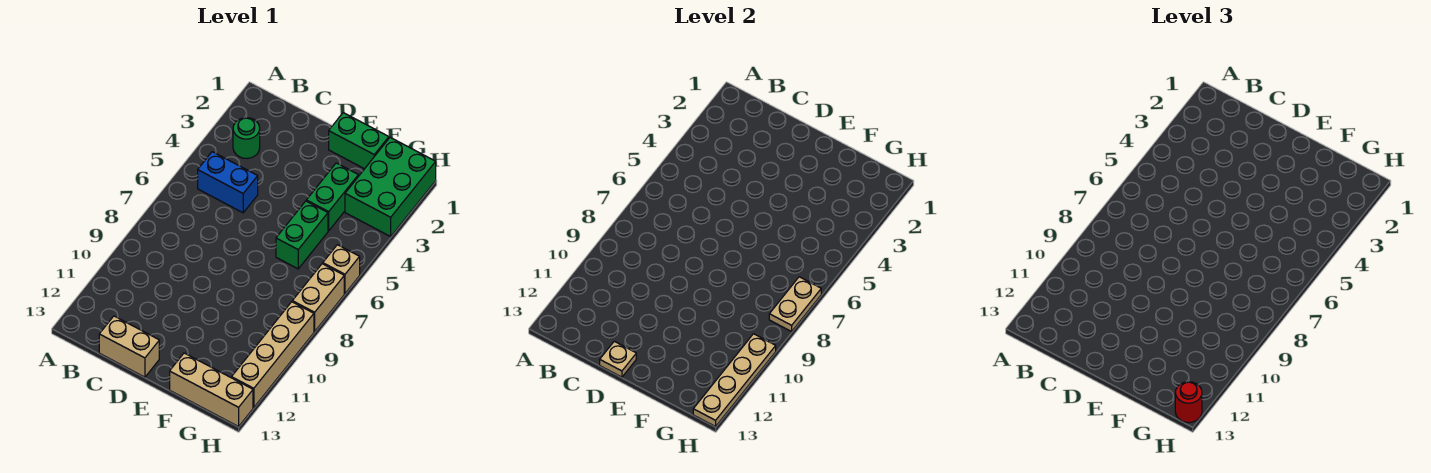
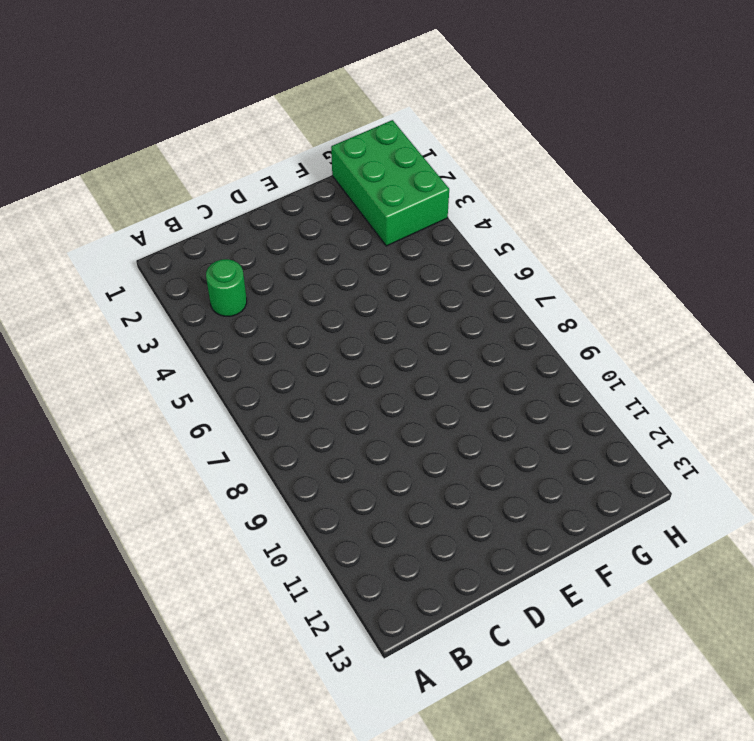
none -> blue 1x2 brick [198,152,258,213]
none -> tan 1x2 brick [99,316,159,377]
none -> green 1x2 brick [329,113,389,169]

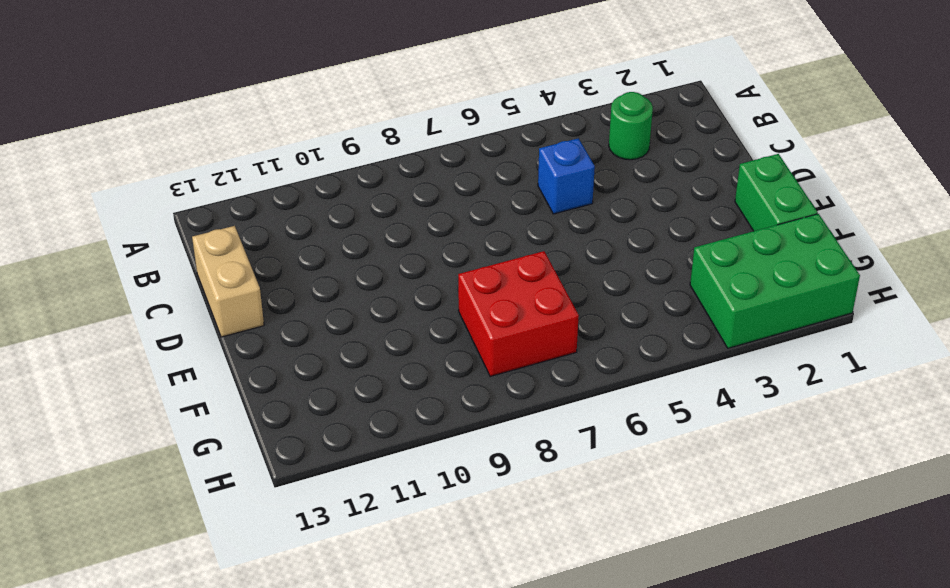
blue 1x1 brick [538,138,595,214] -> blue 1x2 brick [198,152,258,213]
red 2x2 brick [458,251,579,377] -> none
none -> green 1x2 brick [306,163,358,231]
none -> green 1x2 brick [276,201,328,269]
none -> tan 1x3 brick [170,353,253,427]

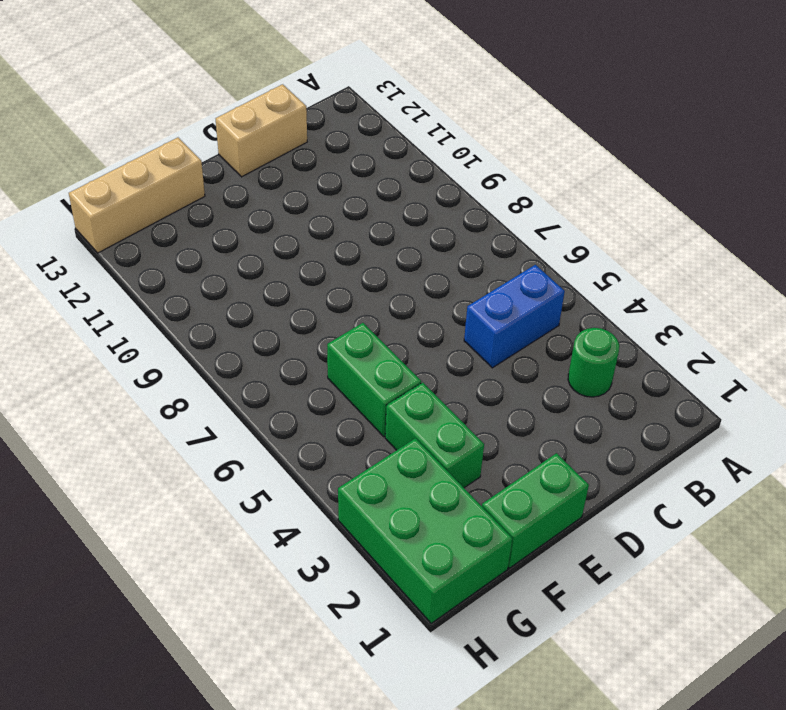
none -> tan 1x1 brick [323,245,360,293]
none -> tan 1x2 brick [292,264,344,332]
none -> tan 1x4 brick [232,302,314,408]

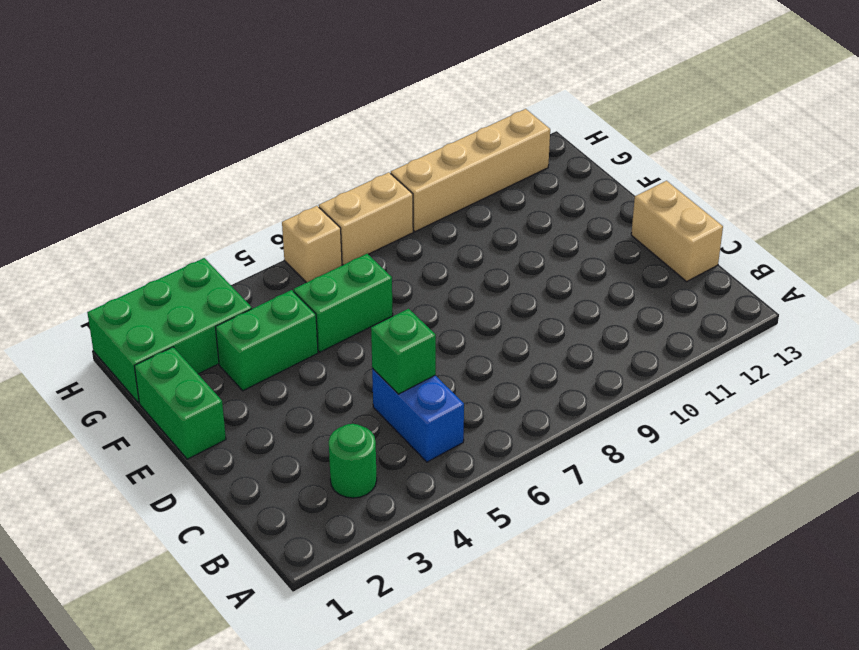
green 1x1 brick [371,309,436,394] -> none
none -> tan 1x3 brick [170,353,253,427]
none -> tan 1x1 plate [600,341,636,377]
none -> tan 1x2 plate [769,277,821,332]

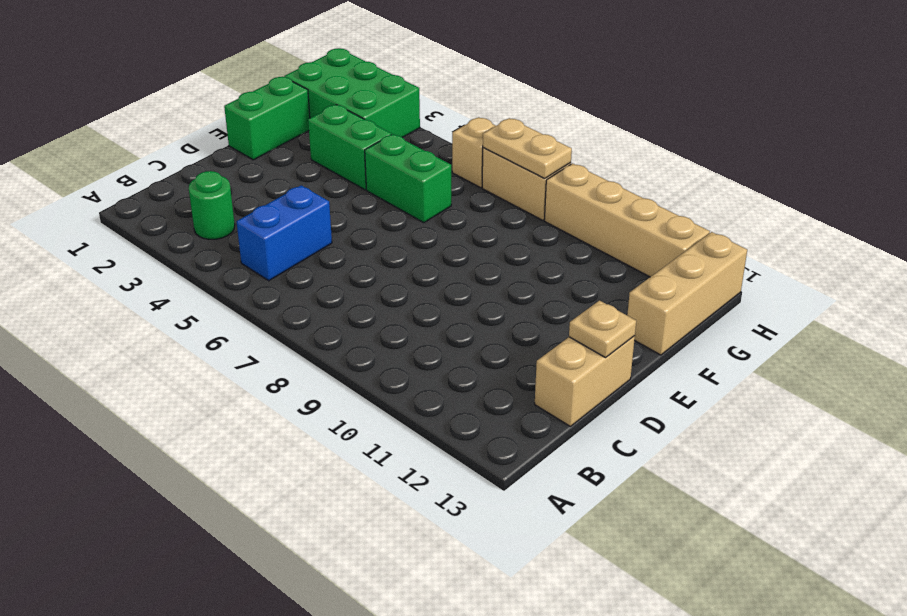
none -> tan 1x4 plate [693,334,776,427]
none -> red 1x1 round brick [1175,382,1202,423]

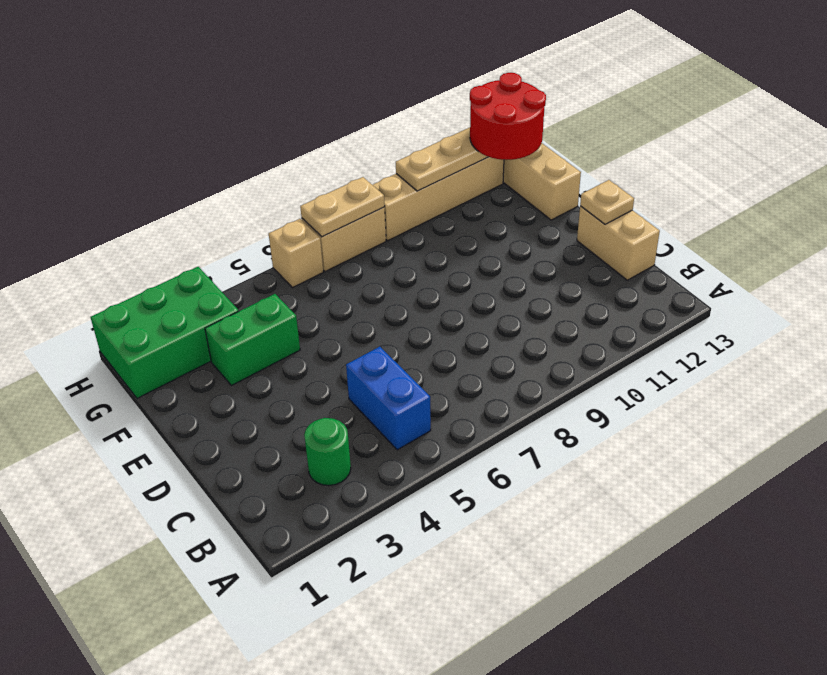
red 2x2 round brick [470,73,546,160] -> red 1x1 round brick [1175,382,1202,423]
none -> green 1x2 brick [329,113,389,169]
none -> green 1x2 brick [276,201,328,269]

